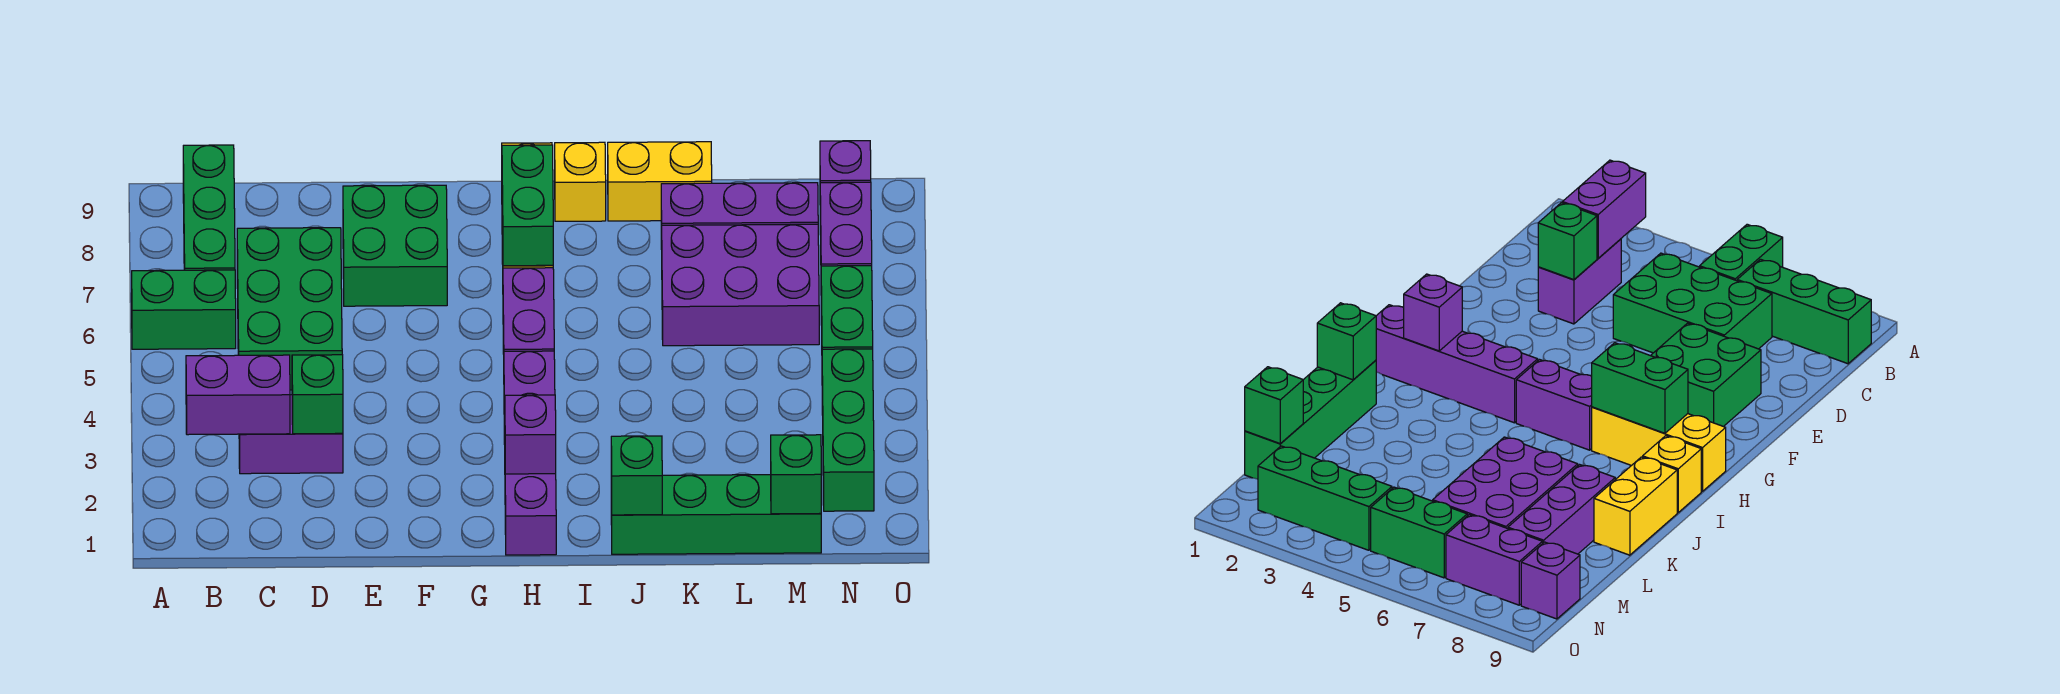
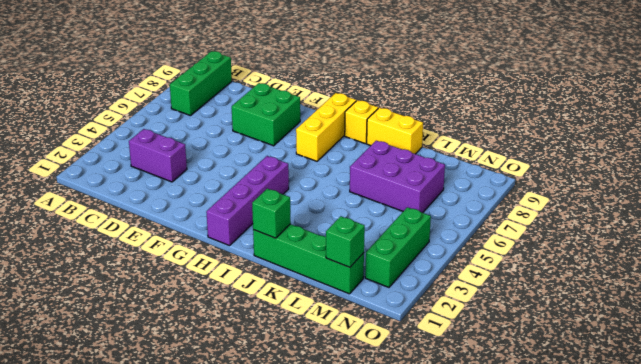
none -> green 1x2 brick [132,270,236,349]
none -> green 2x3 brick [237,228,342,390]
none -> purple 1x2 brick [503,268,554,354]

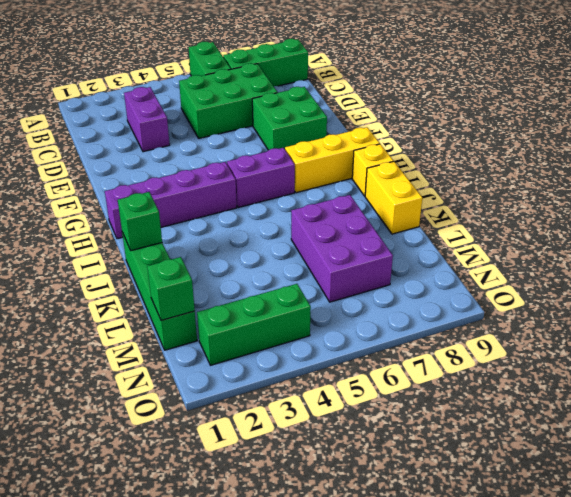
none -> purple 1x3 brick [661,183,818,249]
none -> green 1x2 brick [821,266,873,349]
none -> purple 1x2 brick [820,182,872,266]

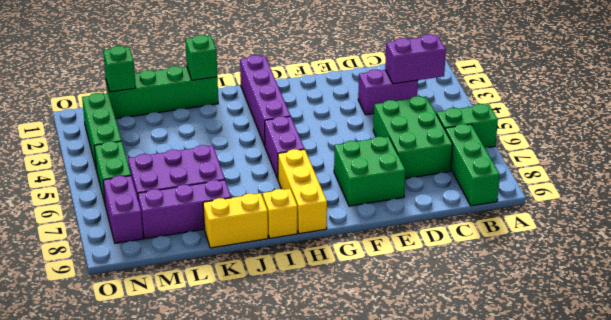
none -> purple 1x1 brick [820,141,871,183]
none -> green 1x1 brick [292,355,343,434]
none -> purple 1x1 brick [505,395,556,474]

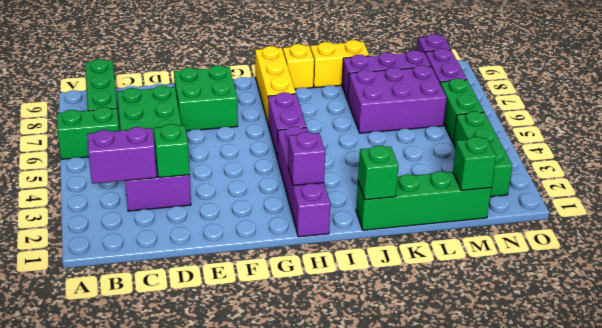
none -> green 1x2 brick [502,145,553,266]

